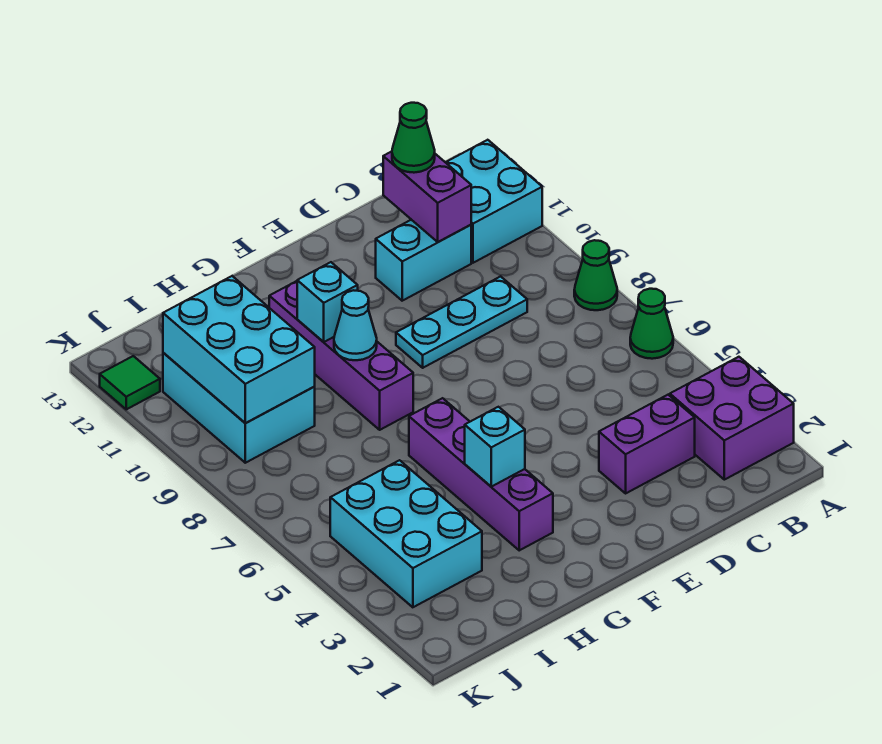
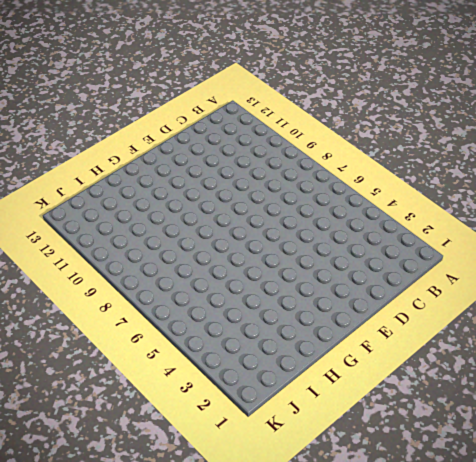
none -> purple 2x2 brick [670,357,794,480]
none -> green 1x1 cone [630,289,673,359]
none -> green 1x1 cone [574,240,617,310]

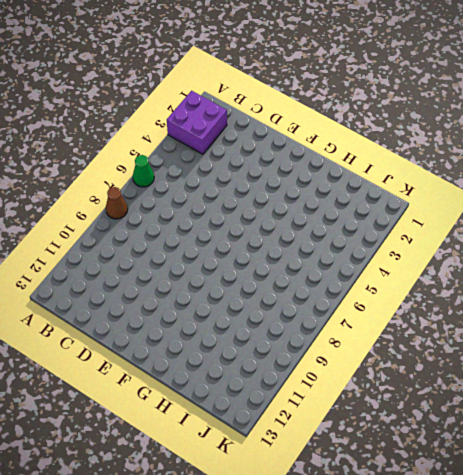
brown 1x1 cone [106,187,128,219] -> green 1x1 cone [574,240,617,310]
none -> cyan 2x2 brick [446,140,542,263]
none -> purple 1x2 brick [599,395,695,493]
none -> cyan 1x3 plate [396,276,527,368]

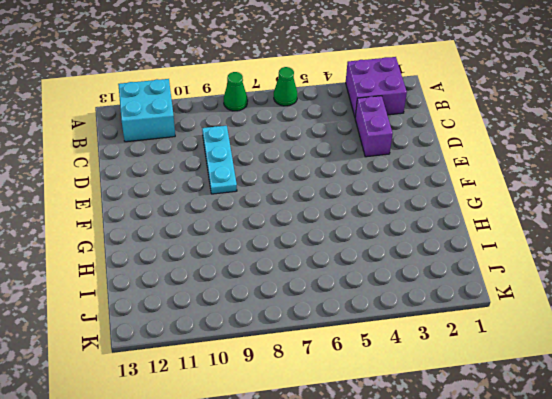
none -> cyan 1x2 brick [376,220,471,301]
none -> purple 1x4 brick [409,398,553,550]
none -> purple 1x4 brick [269,281,413,430]

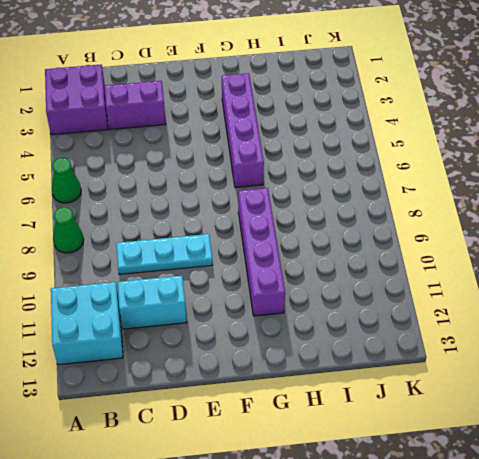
none -> cyan 2x3 brick [330,460,482,607]
none -> cyan 2x3 brick [163,353,315,463]
none -> green 1x1 tile [100,356,160,409]

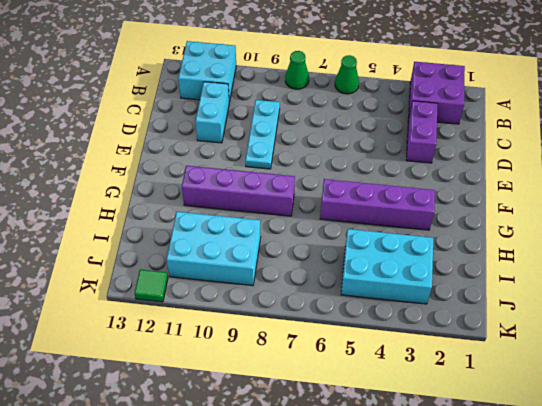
none -> purple 1x2 brick [383,151,471,242]
none -> cyan 1x1 brick [465,407,525,487]
none -> cyan 1x1 cone [334,290,377,360]

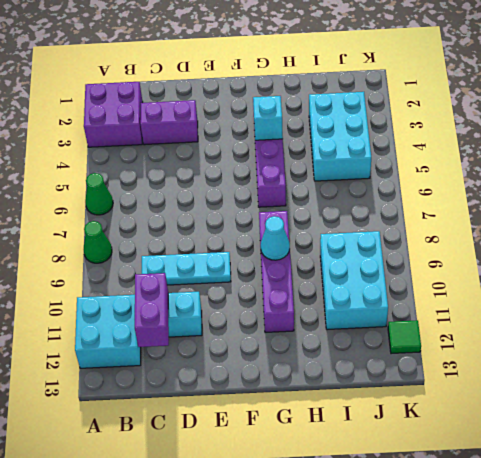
none -> cyan 1x1 brick [297,262,358,342]
none -> cyan 2x3 brick [163,276,315,423]
none -> green 1x1 cone [392,103,435,173]

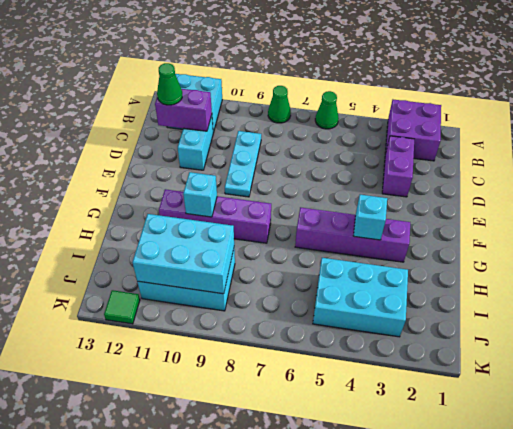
none -> cyan 1x1 cone [334,290,377,360]

